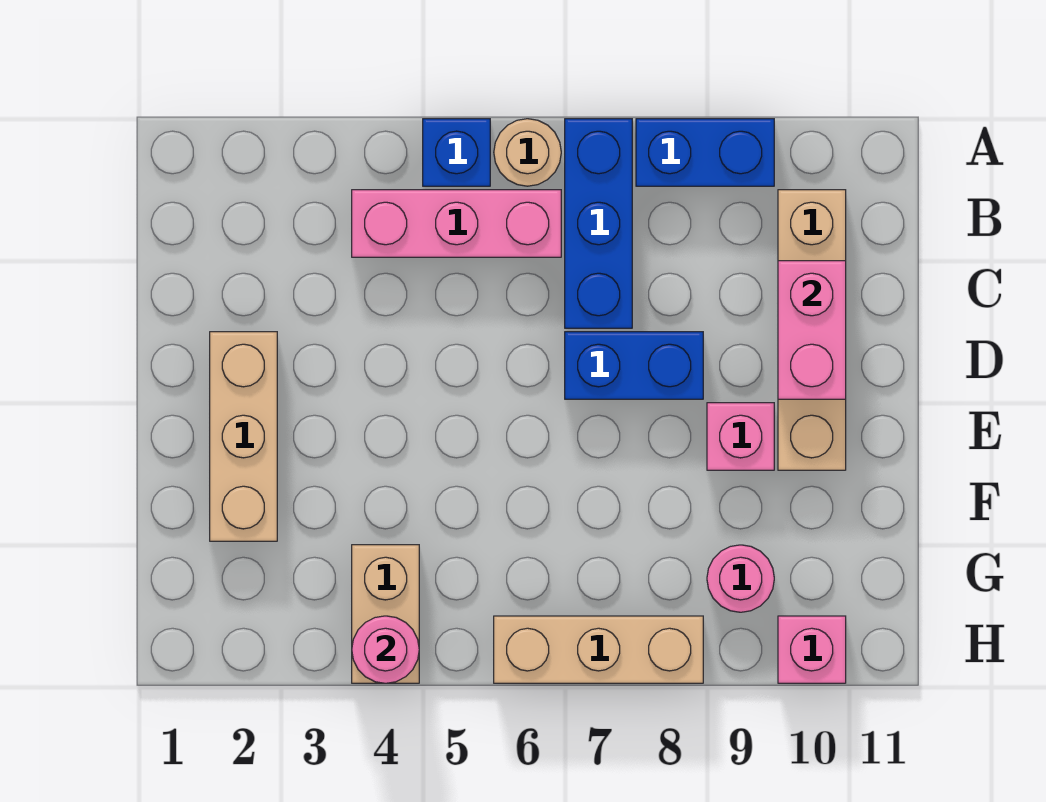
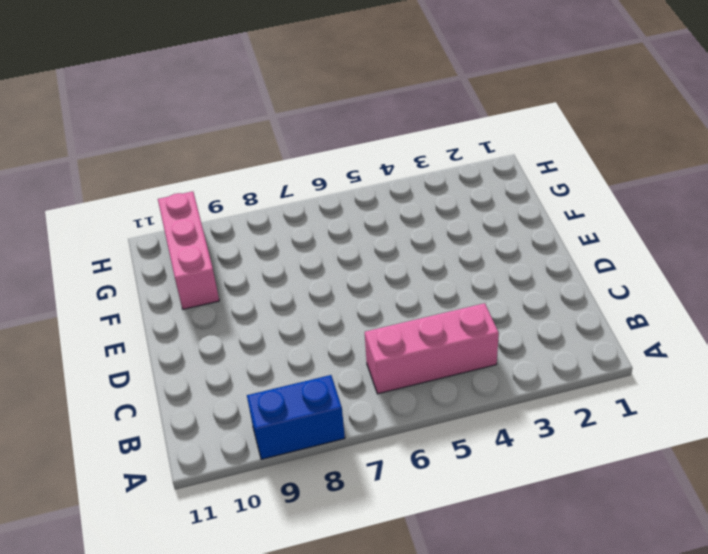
pink 1x3 brick [158,191,219,309] -> pink 1x1 brick [778,616,846,683]
none -> blue 1x1 brick [423,119,490,186]
none -> tan 1x1 round brick [494,119,561,186]
none -> blue 1x3 brick [565,119,632,328]

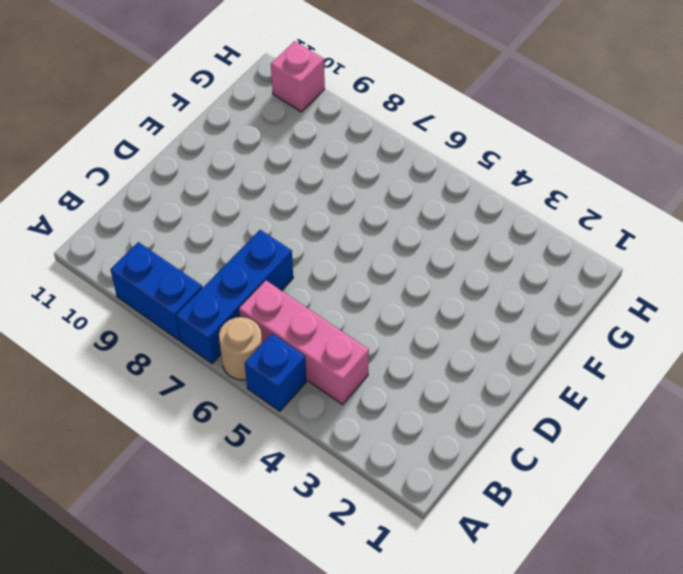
none -> tan 1x4 brick [778,190,846,470]
none -> tan 1x3 brick [210,332,277,541]
none -> blue 1x2 brick [565,332,703,399]

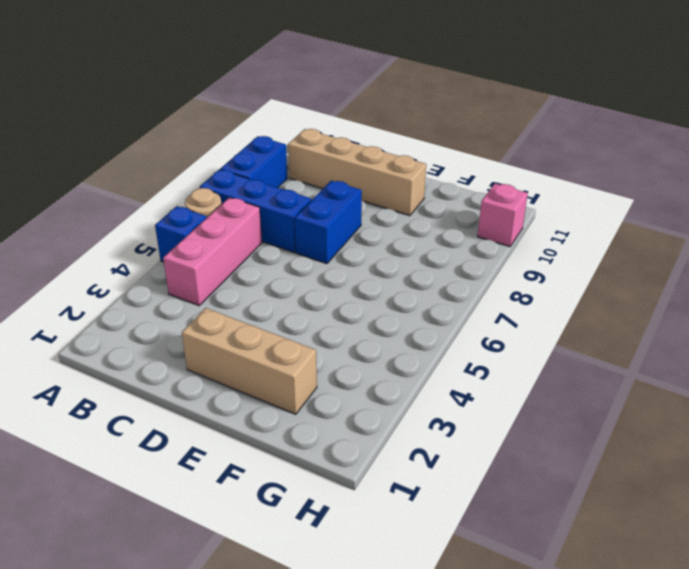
none -> pink 1x1 brick [707,403,774,470]
none -> tan 1x2 brick [352,545,419,683]
none -> pink 1x1 round brick [707,545,774,612]

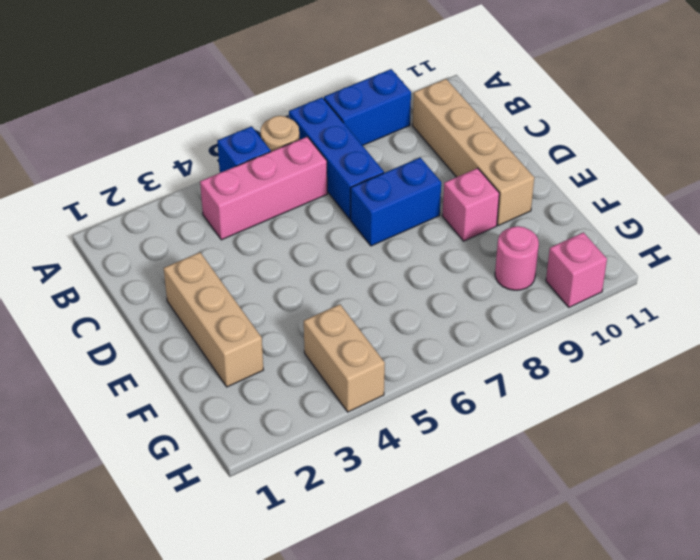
none -> tan 1x3 brick [494,616,703,683]
none -> pink 1x2 brick [778,261,846,399]
none -> pink 1x1 round brick [352,616,419,683]

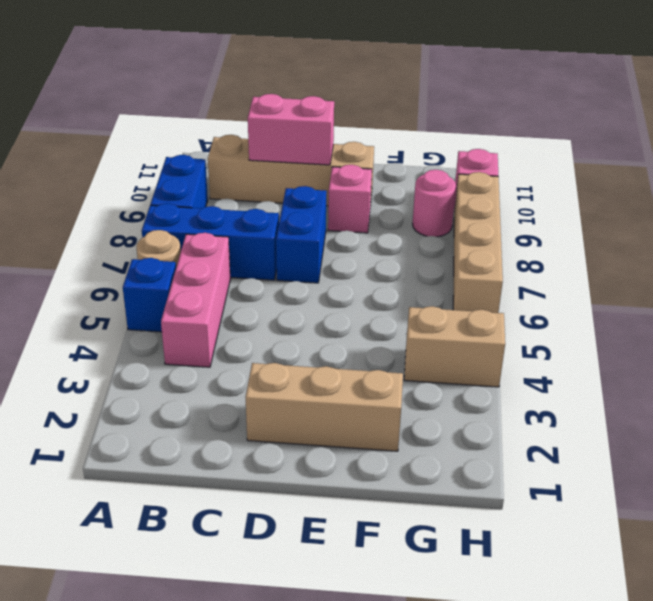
tan 1x4 brick [453,172,503,313] -> tan 1x3 brick [494,616,703,683]
none -> pink 1x1 round brick [352,616,419,683]

